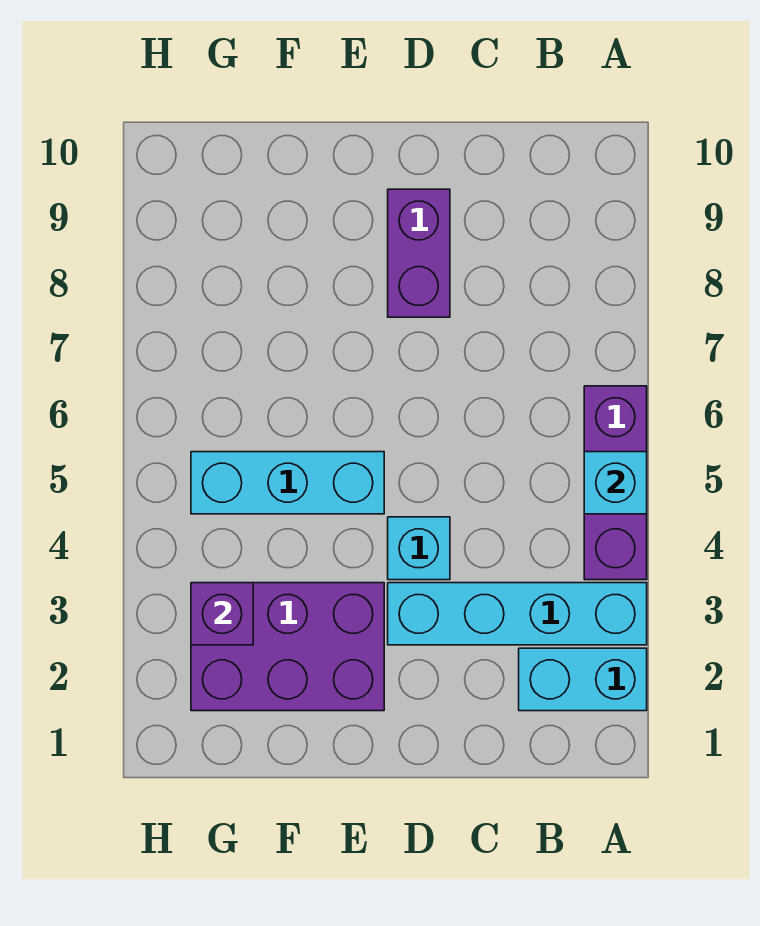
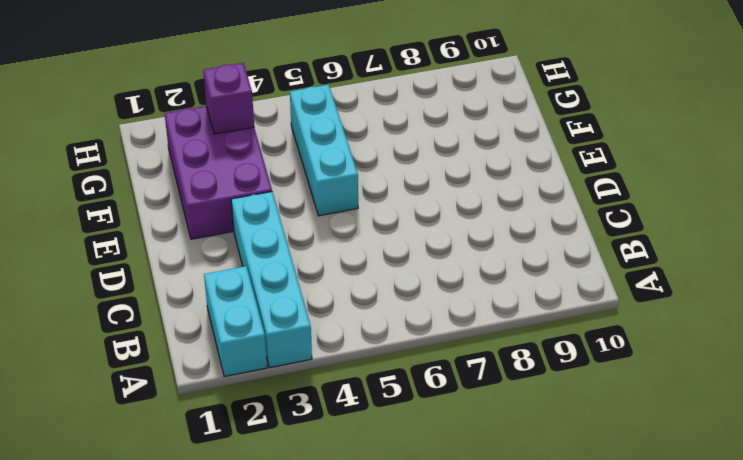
none -> purple 1x3 brick [584,386,647,580]
none -> cyan 1x1 brick [388,517,450,580]

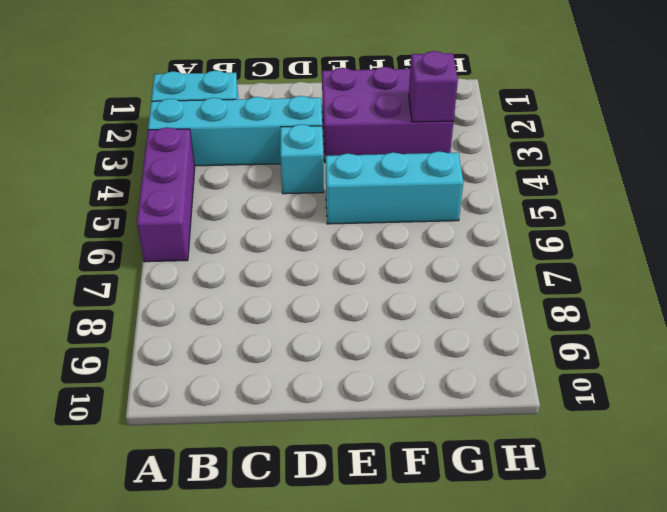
none -> purple 1x2 brick [388,189,450,317]
none -> cyan 1x1 brick [584,452,647,514]

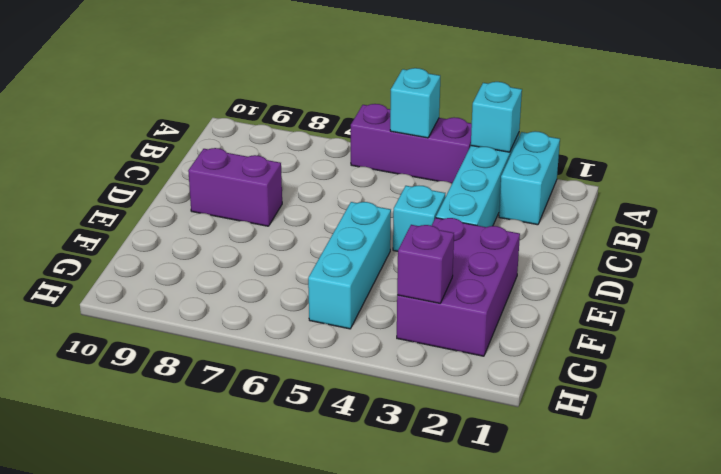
cyan 1x1 brick [471,82,522,152] -> none

